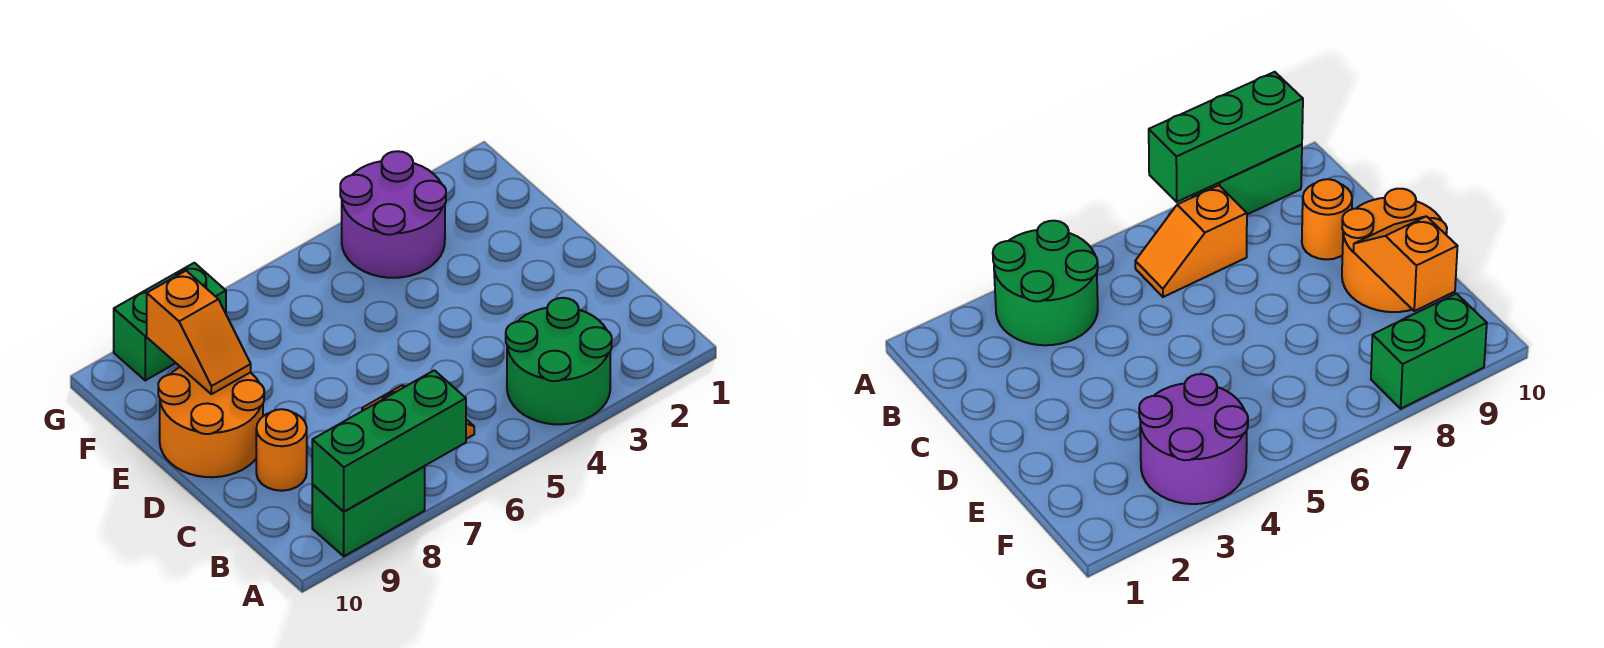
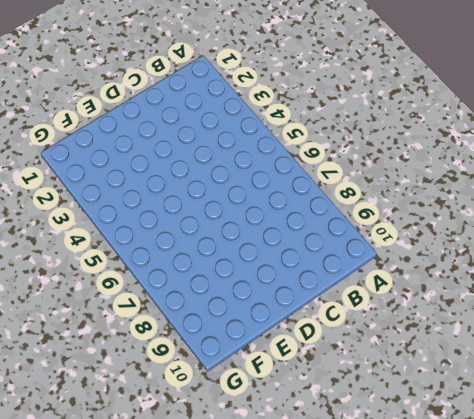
none -> green 2x2 round brick [506,298,612,424]
none -> green 1x2 brick [312,466,425,556]

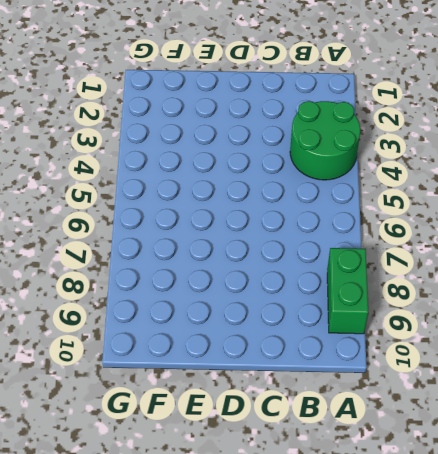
none -> orange 1x2 slope [1135,185,1247,297]
none -> orange 1x1 round brick [256,409,307,491]

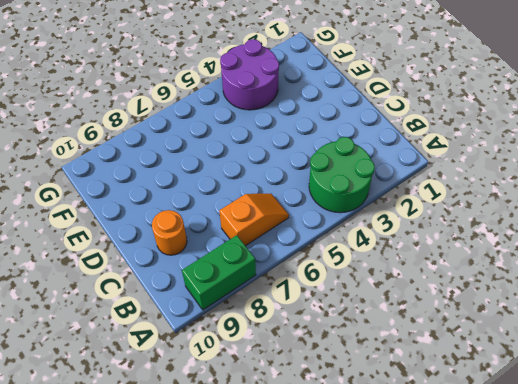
none -> orange 2x2 round brick [158,367,264,477]
none -> green 1x2 brick [114,263,226,380]

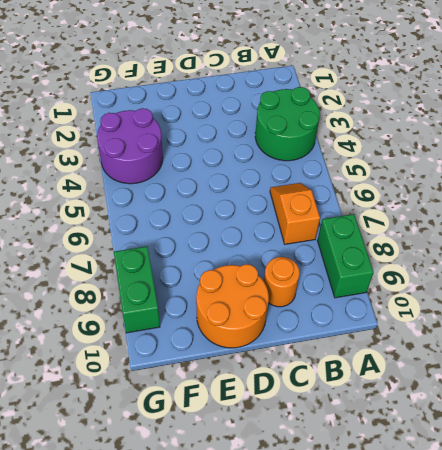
none -> green 1x3 brick [312,370,466,512]
none -> orange 1x2 slope [147,271,251,394]

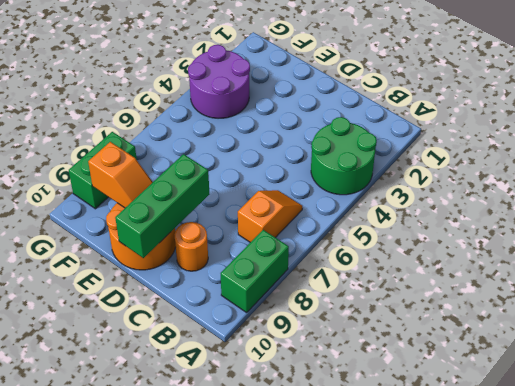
green 1x3 brick [115,154,209,258] -> green 1x3 brick moved to [312,370,466,512]

